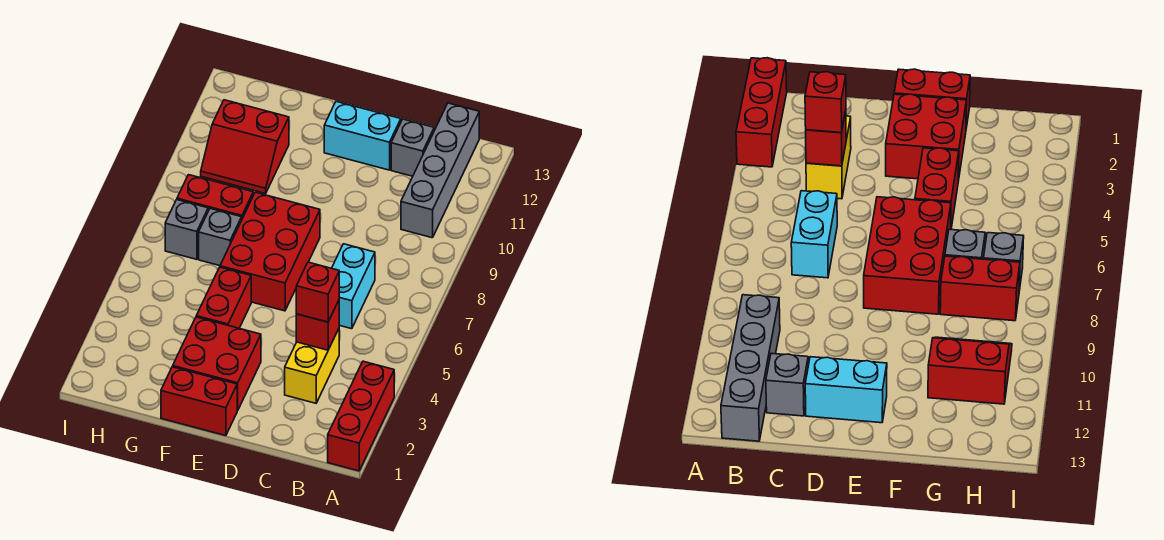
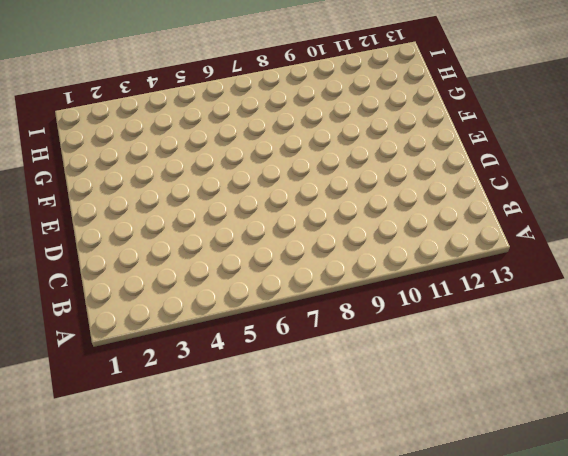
none -> red 1x3 brick [328,361,394,471]
none -> grey 1x4 brick [401,103,479,238]
none -> yellow 1x2 brick [285,329,339,403]

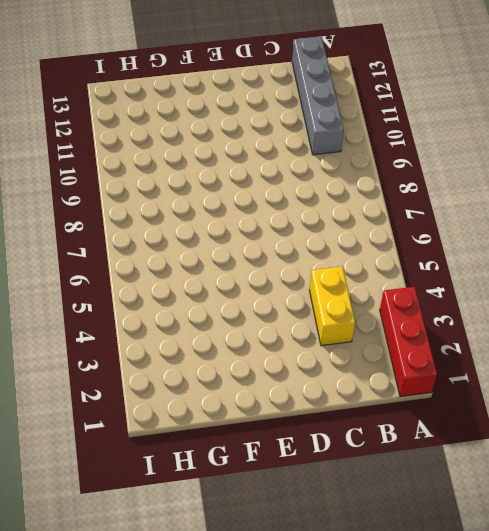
none -> cyan 1x2 brick [332,244,375,329]
none -> grey 1x1 brick [391,119,434,176]
none -> cyan 1x2 brick [324,102,401,170]

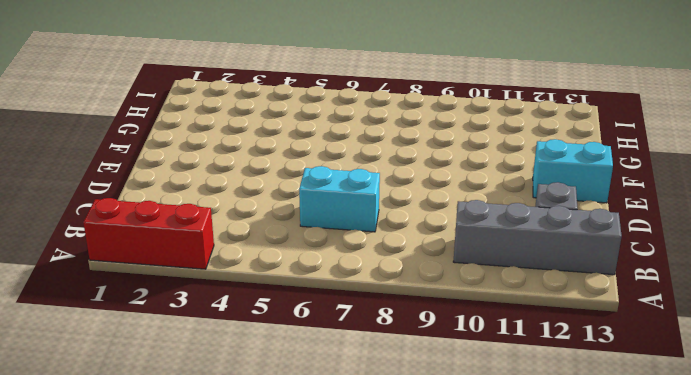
cyan 1x2 brick [533,139,613,203] -> cyan 1x2 brick turned to [324,102,401,170]
none -> yellow 1x2 brick [285,329,339,403]
none -> red 1x2 brick [161,367,238,436]
none -> red 2x2 brick [173,317,261,410]

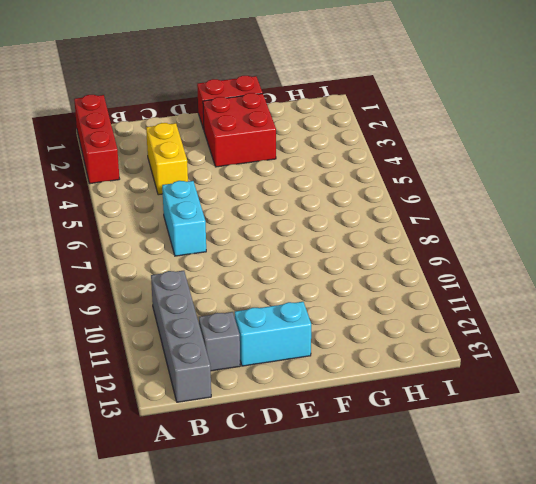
none -> red 2x3 brick [220,192,320,311]
none -> red 1x2 brick [196,267,251,328]
none -> grey 1x1 brick [199,208,242,266]

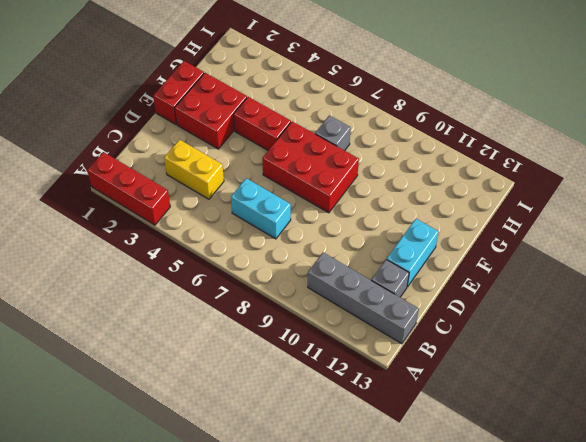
none -> red 1x2 brick [177,175,253,219]
none -> red 2x2 slope [201,100,289,193]
none -> grey 1x1 brick [165,200,208,259]

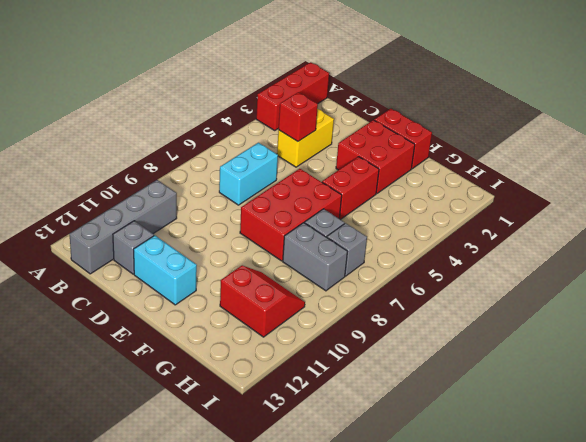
grey 1x2 brick [283,223,348,291] -> red 1x2 brick [177,175,253,219]
none -> red 1x1 brick [296,262,339,322]

